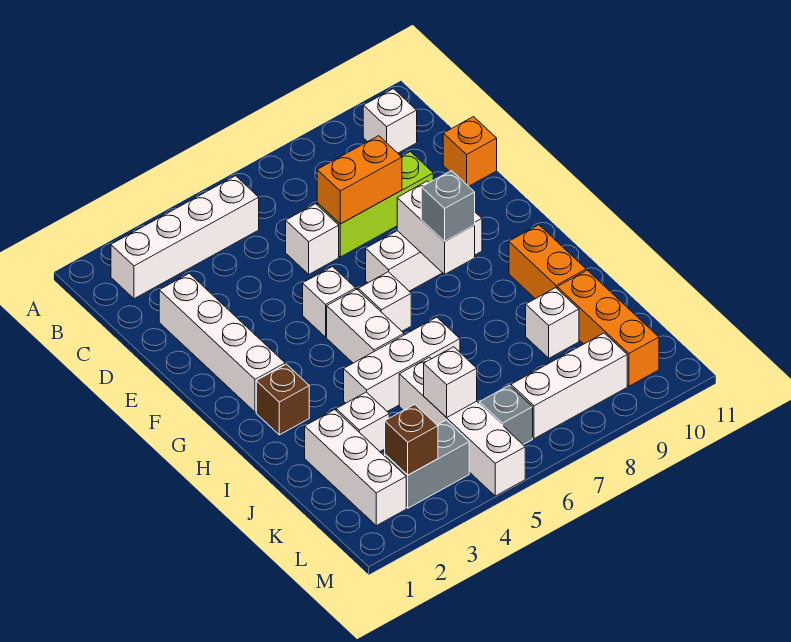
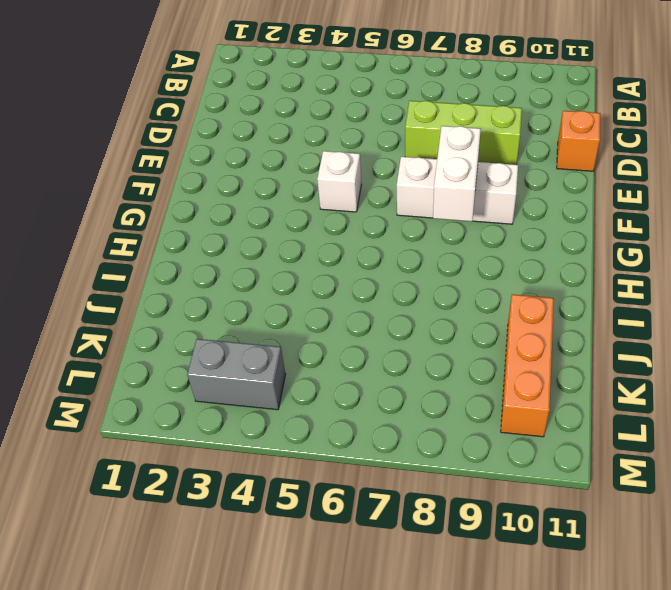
none -> white 1x4 brick [111,176,259,299]
none -> white 1x1 brick [363,89,417,153]
none -> white 1x4 brick [159,273,285,412]

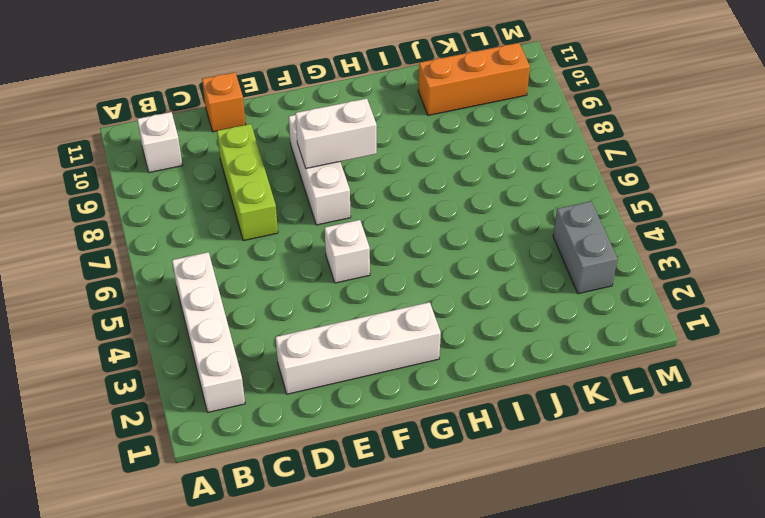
none -> white 1x1 brick [286,204,339,274]
none -> white 1x2 brick [327,289,404,363]
none -> white 1x1 brick [358,272,411,331]

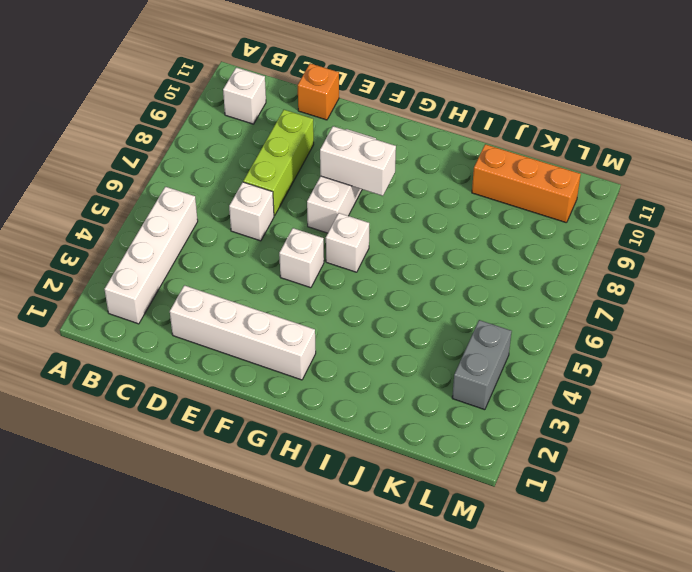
none -> white 1x2 brick [327,289,404,363]
none -> brown 1x1 brick [256,364,309,435]
none -> orange 1x2 brick [509,225,586,299]

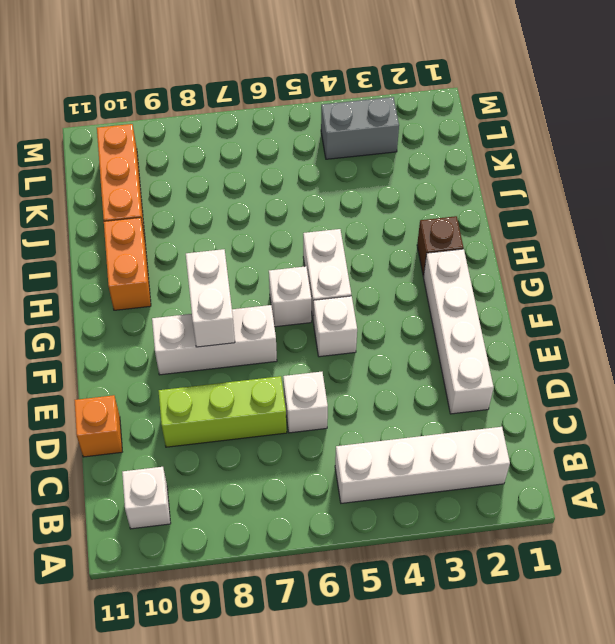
none -> white 1x3 brick [344,317,460,412]
none -> white 1x3 brick [305,410,406,526]
none -> white 1x1 brick [336,392,389,451]

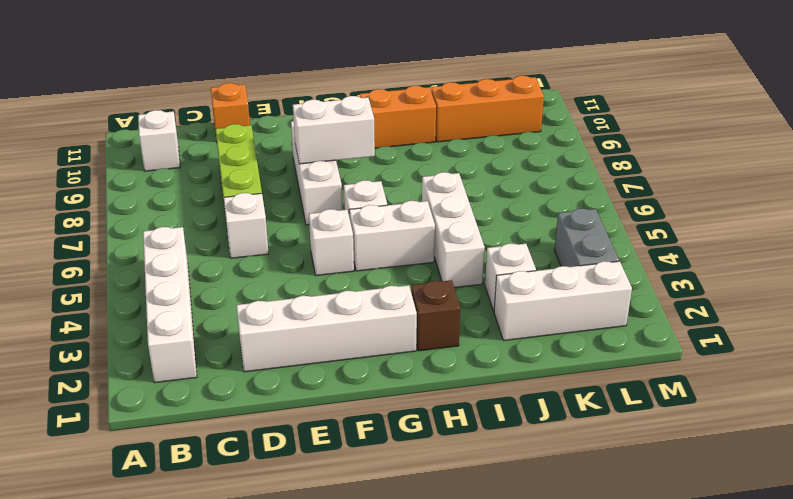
none -> white 1x4 brick [399,357,525,496]
none -> white 1x1 brick [526,288,579,358]
none -> grey 1x1 brick [479,385,533,445]

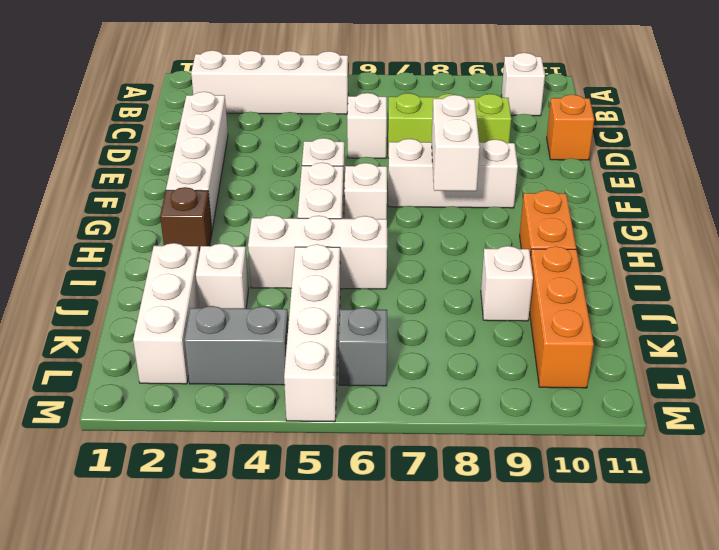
none -> white 1x3 brick [511,333,627,439]
none -> orange 1x2 brick [317,136,402,224]
none -> white 1x1 brick [424,347,477,418]

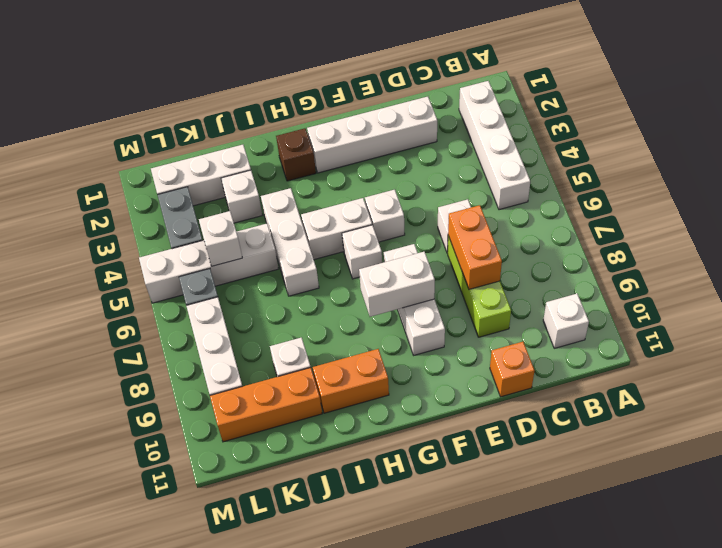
none -> brown 1x1 brick [385,404,438,475]
none -> grey 1x1 brick [421,171,475,241]

